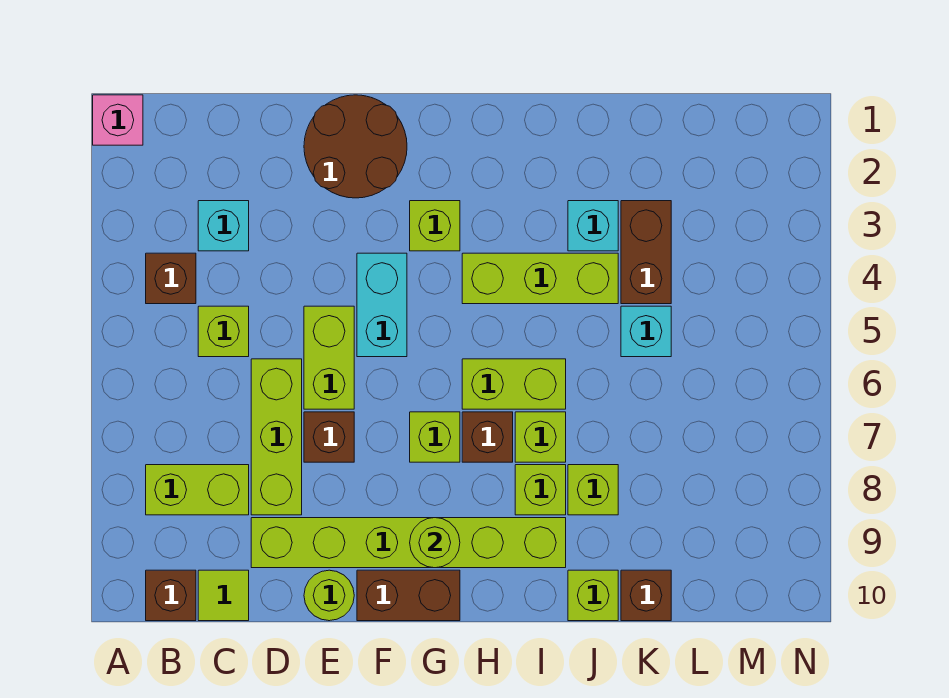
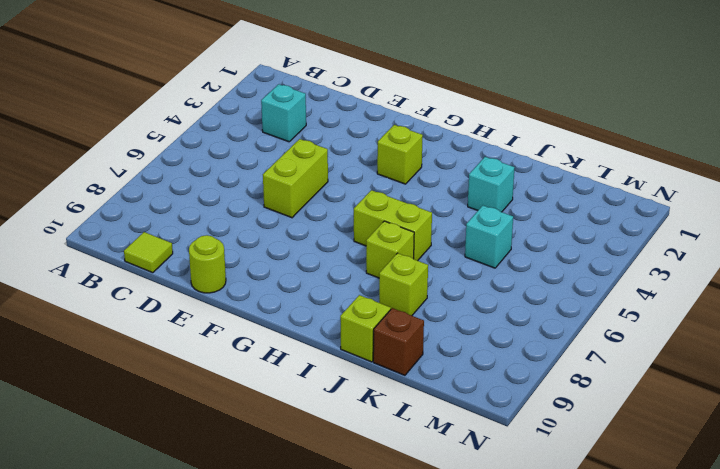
none -> pink 1x1 brick [93,95,143,145]
none -> brown 1x1 brick [146,253,196,304]
none -> lime 1x2 brick [146,465,249,515]

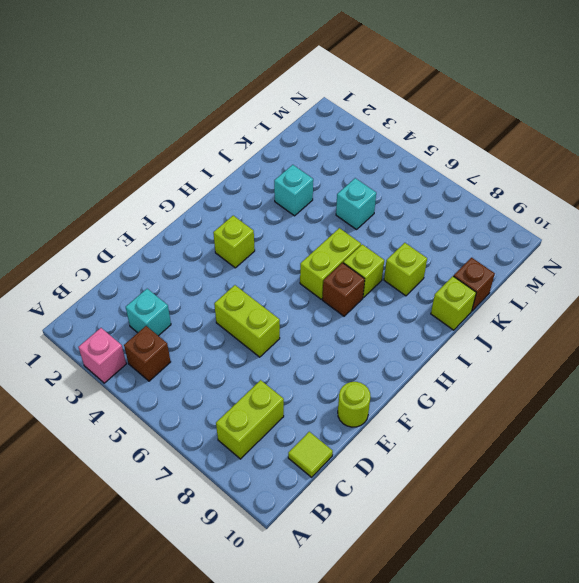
pink 1x1 brick [78,328,126,383] -> pink 1x1 brick moved to [93,95,143,145]
none -> brown 1x1 brick [146,570,196,621]
none -> lime 1x1 brick [198,306,249,357]
none -> lime 1x3 brick [251,359,302,515]

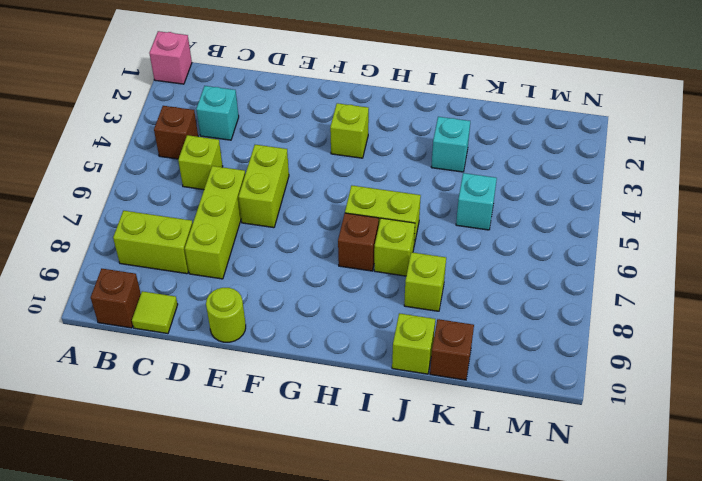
none -> lime 1x6 brick [251,518,566,568]
none -> brown 2x2 round brick [304,95,407,198]
none -> brown 1x1 brick [304,412,354,462]

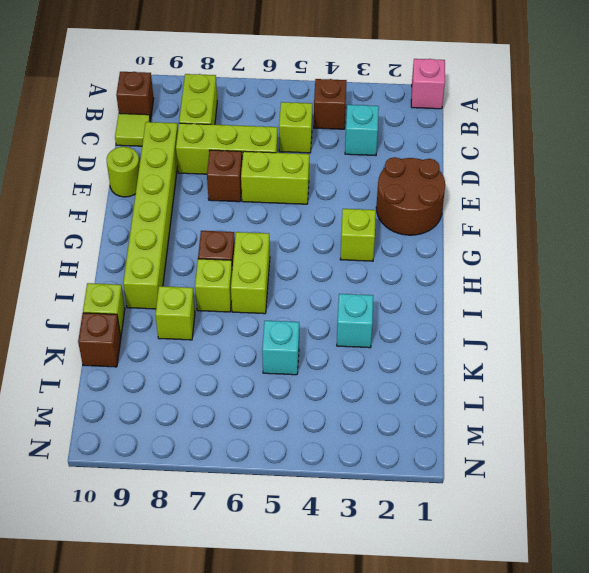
none -> cyan 1x2 brick [357,253,407,357]
none -> brown 1x2 brick [357,570,460,621]
none -> lime 1x1 brick [410,412,460,462]

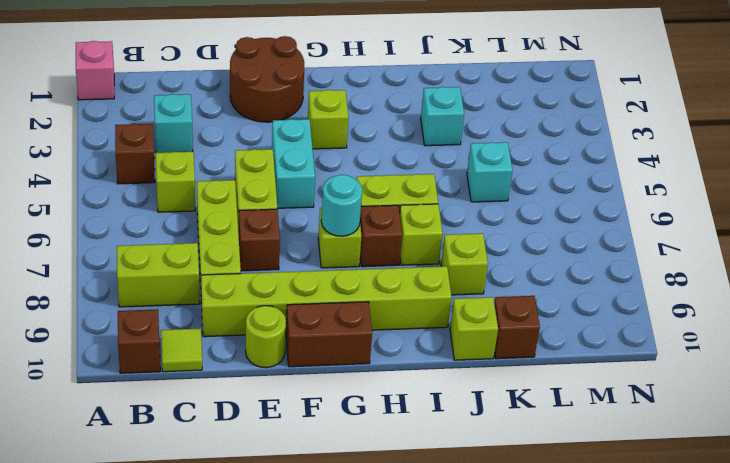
cyan 1x1 round brick [321,175,362,236] -> none
none -> lime 1x3 brick [462,253,618,304]
none -> lime 1x1 brick [515,465,566,515]
none -> brown 1x2 brick [621,201,671,304]

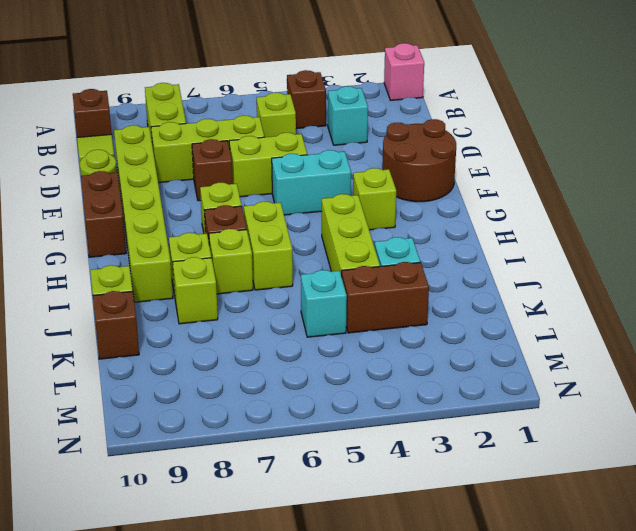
none -> lime 1x1 round brick [410,518,460,568]

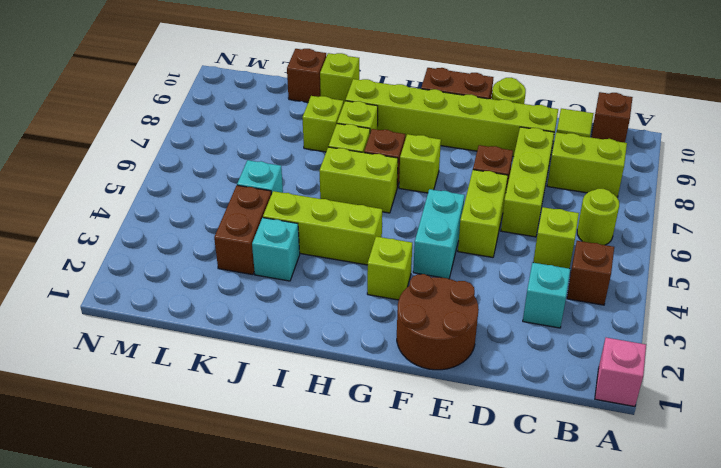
lime 1x1 round brick [577,189,619,245] -> lime 1x1 round brick moved to [410,518,460,568]

